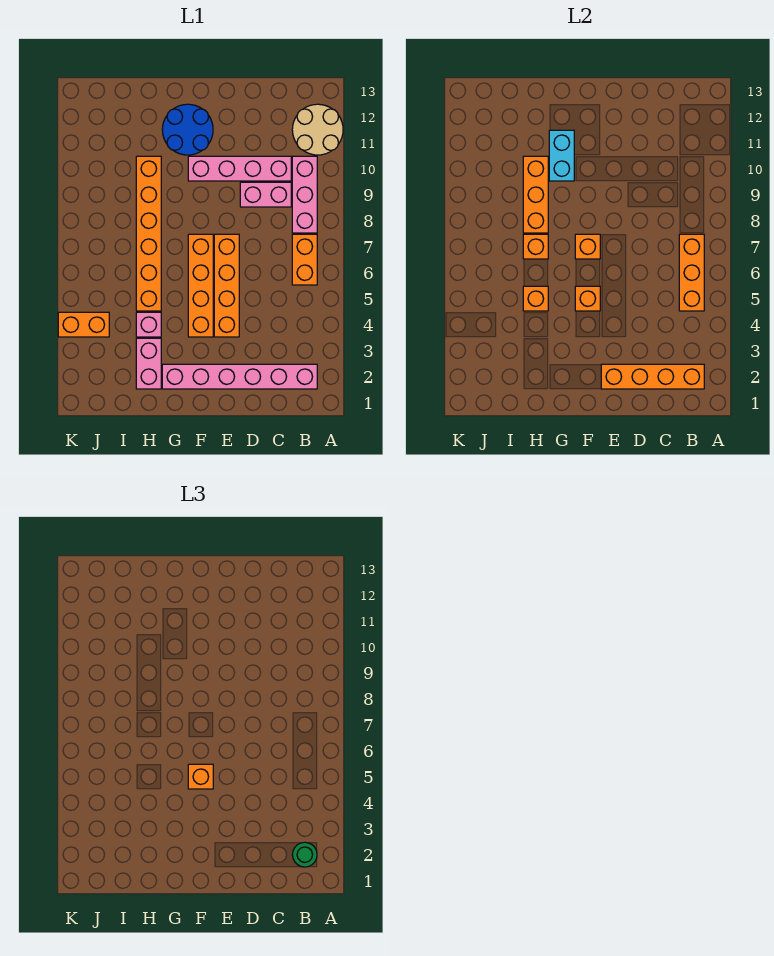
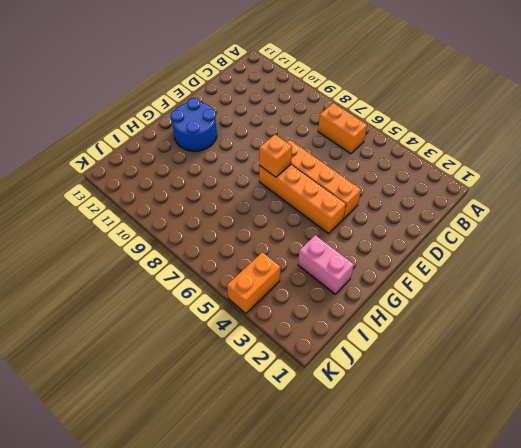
none -> tan 2x2 round brick [292,104,343,155]
none -> pink 1x6 brick [162,364,317,389]
none -> pink 1x3 brick [292,156,317,233]

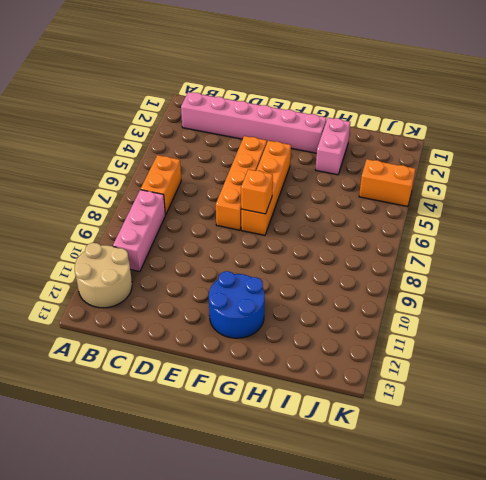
none -> pink 1x2 brick [240,182,291,207]
none -> pink 1x4 brick [188,156,291,181]
none -> pink 1x1 brick [136,312,161,337]

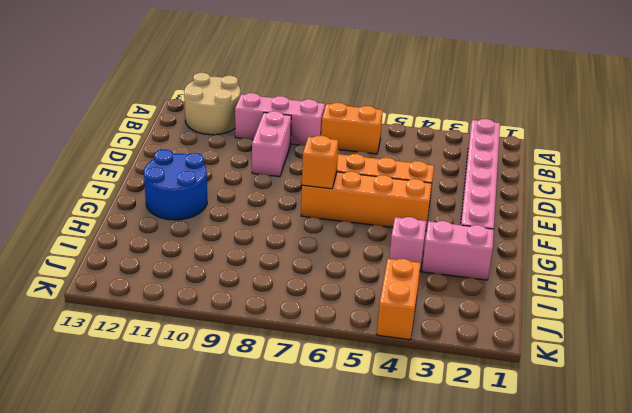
none -> pink 1x4 brick [188,156,291,181]
none -> orange 1x6 brick [136,156,161,311]
none -> orange 1x4 brick [601,364,704,389]

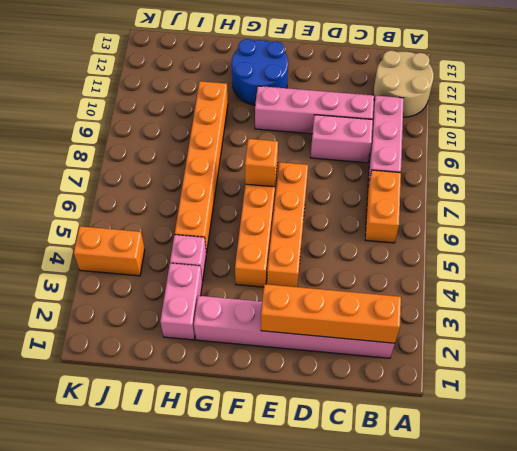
none -> orange 1x3 brick [679,234,704,311]
none -> orange 1x1 brick [575,286,600,311]
none -> cyan 1x2 brick [549,130,574,181]

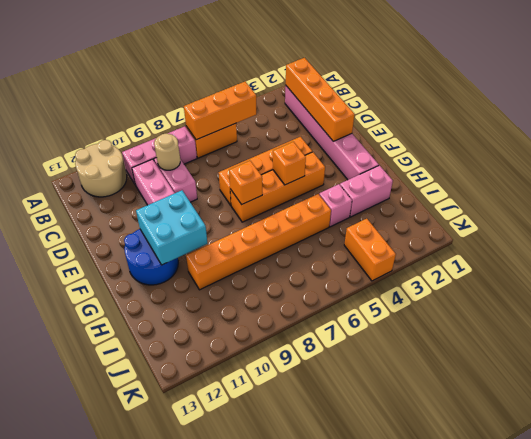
tan 1x1 round brick [154,133,180,170] -> none
cyan 2x2 brick [136,190,208,265] -> cyan 1x2 brick [549,130,574,181]
none -> orange 1x1 brick [523,286,548,311]
none -> orange 1x1 brick [523,234,548,259]
none -> orange 1x3 brick [523,156,548,233]

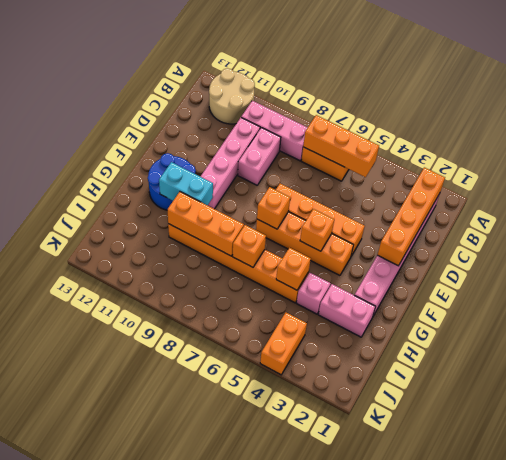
none -> green 1x1 round brick [292,842,317,867]
none -> orange 1x1 brick [188,764,213,789]

